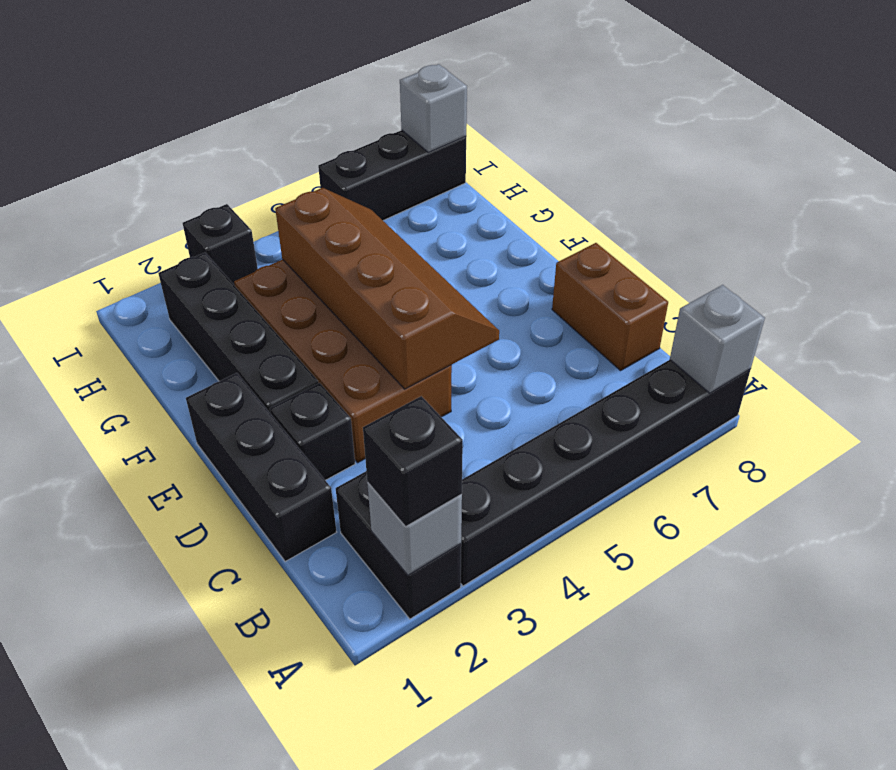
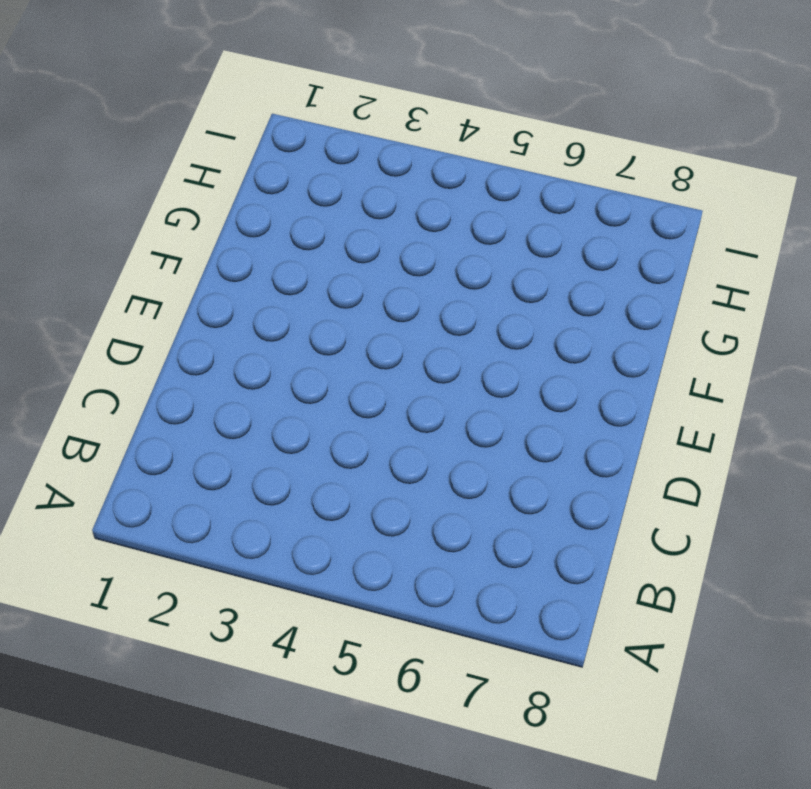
none -> black 1x2 brick [336,472,461,619]
none -> black 1x6 brick [461,360,751,586]
none -> black 1x3 brick [186,373,336,562]

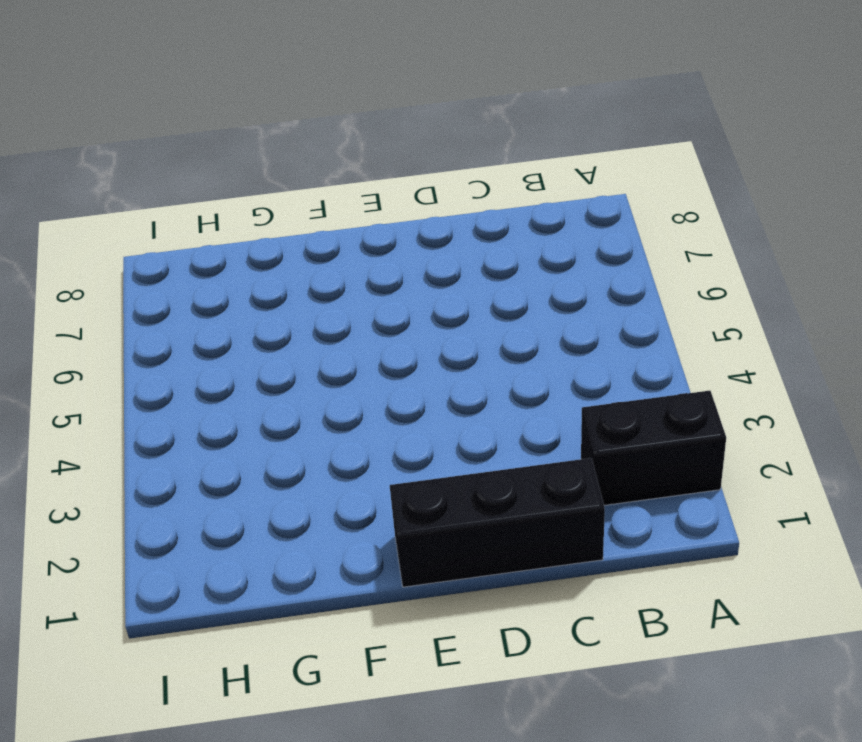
none -> black 1x6 brick [461,360,751,586]
none -> brown 1x2 brick [552,243,668,371]
none -> black 1x1 brick [270,383,355,480]

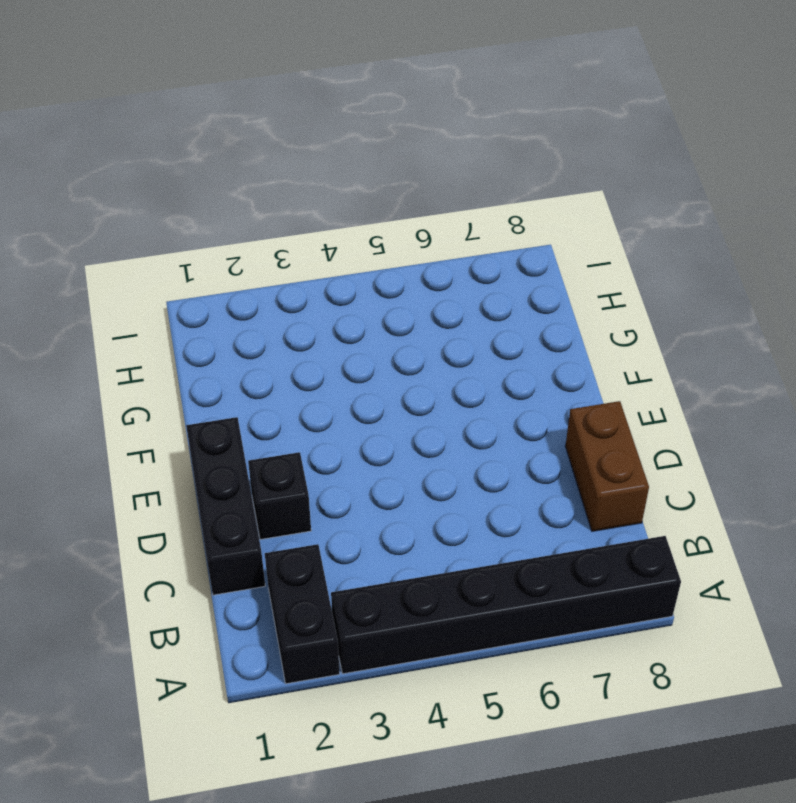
none -> brown 2x4 brick [234,259,452,462]
none -> black 1x4 brick [158,253,318,414]
none -> black 1x1 brick [183,204,258,286]

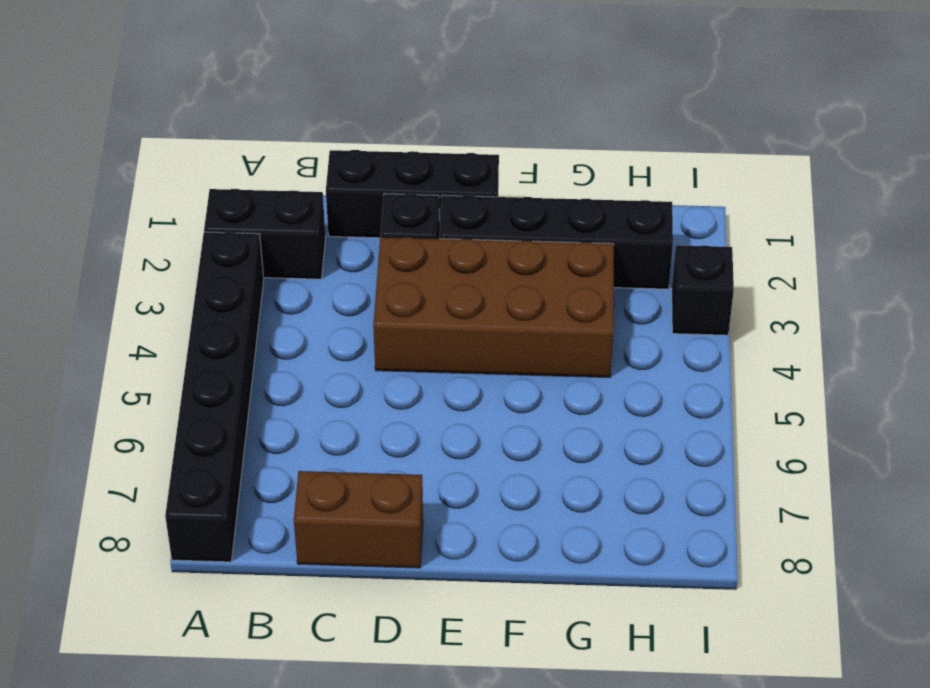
none -> black 1x3 brick [318,130,466,220]
none -> grey 1x1 brick [367,483,462,575]
none -> grey 1x1 brick [670,285,765,393]

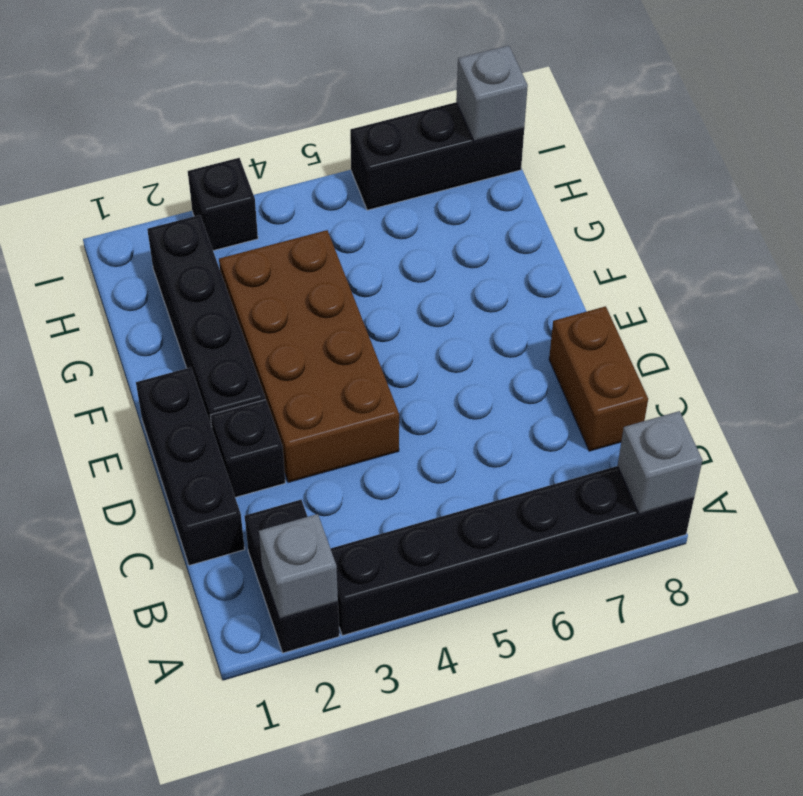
none -> brown 2x4 slope [275,188,499,389]
none -> black 1x1 brick [363,396,463,527]

